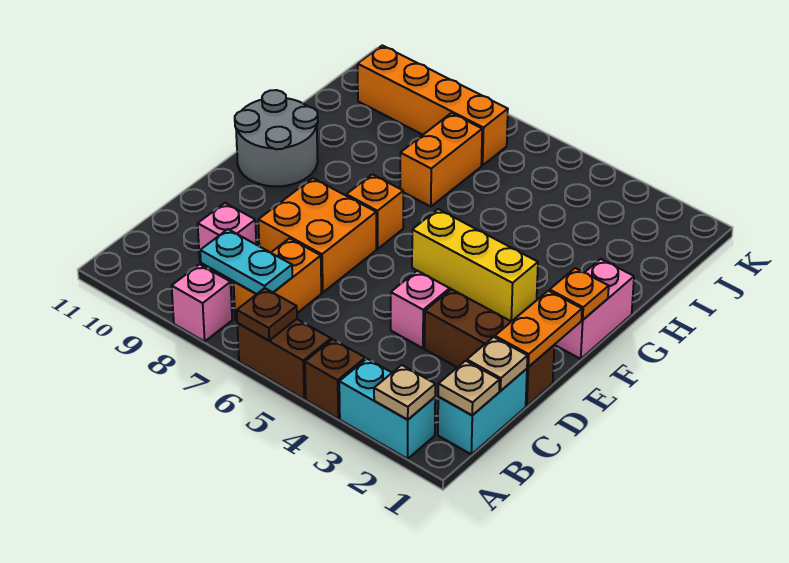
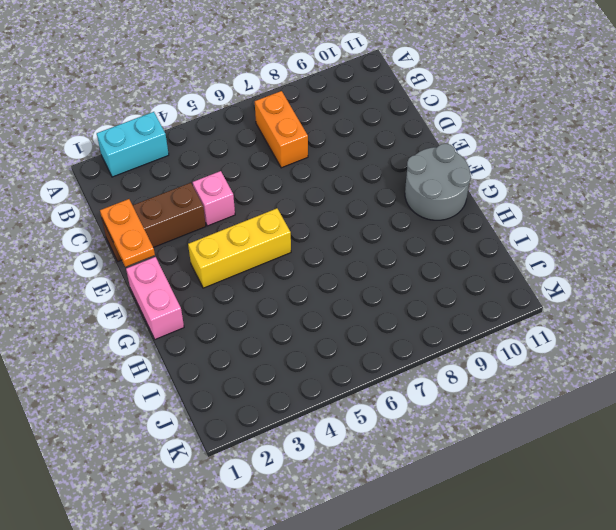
none -> brown 1x1 brick [305,339,365,419]
none -> brown 1x2 brick [237,319,331,399]
none -> pink 1x1 brick [172,264,232,342]

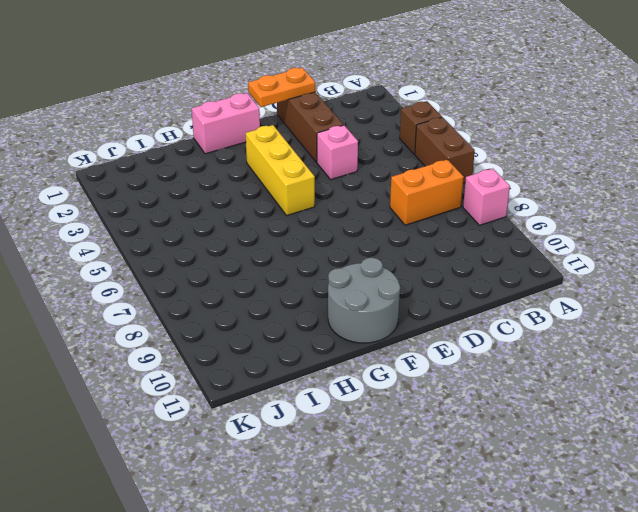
none -> cyan 1x2 brick [339,359,435,459]
none -> cyan 1x2 brick [438,369,527,454]
none -> pink 1x1 brick [198,203,256,262]

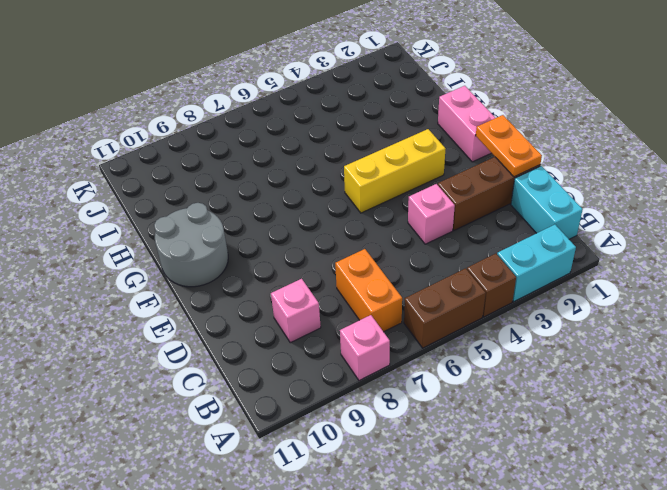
none -> orange 2x2 brick [258,178,376,293]
none -> orange 1x1 brick [346,174,403,249]
none -> orange 1x2 brick [400,113,482,207]

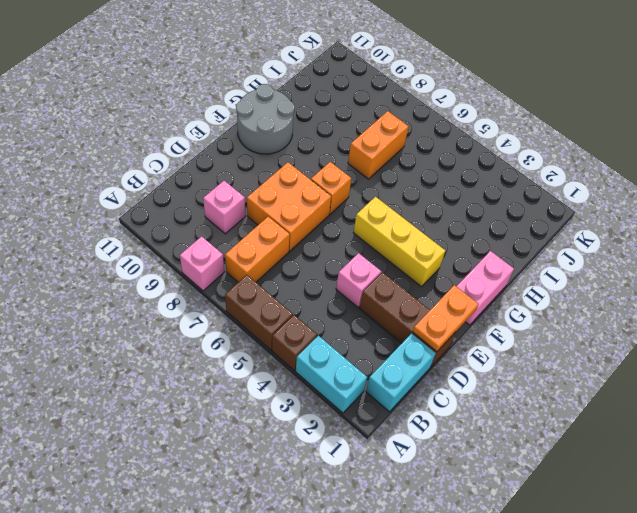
none -> orange 1x4 brick [358,45,508,165]
none -> tan 1x1 plate [374,365,435,420]
none -> brown 1x1 plate [237,288,297,341]

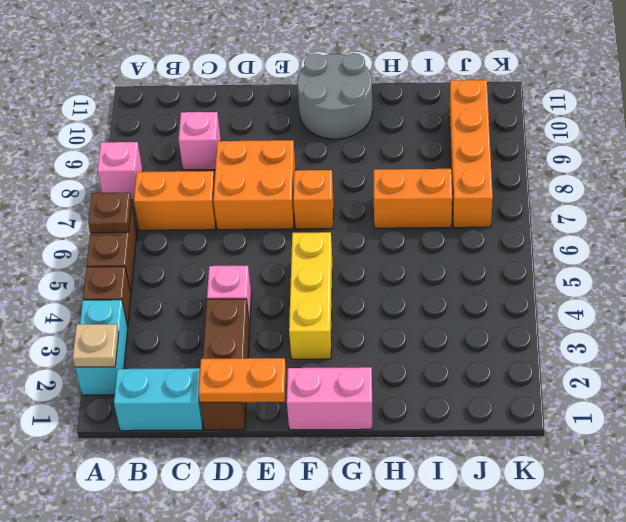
none -> tan 1x1 plate [438,361,500,415]
none -> cyan 1x2 plate [200,229,292,294]
none -> tan 1x1 plate [467,337,527,391]

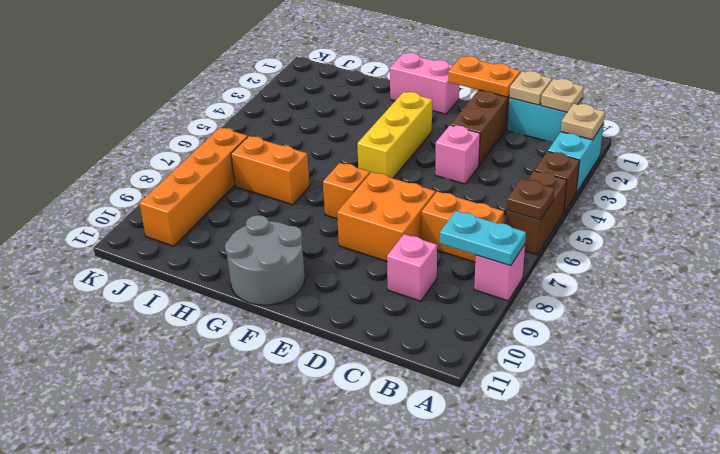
cyan 1x2 plate [440,211,526,266] -> cyan 1x2 plate turned to [200,229,292,294]
none -> orange 1x1 plate [550,268,609,320]

